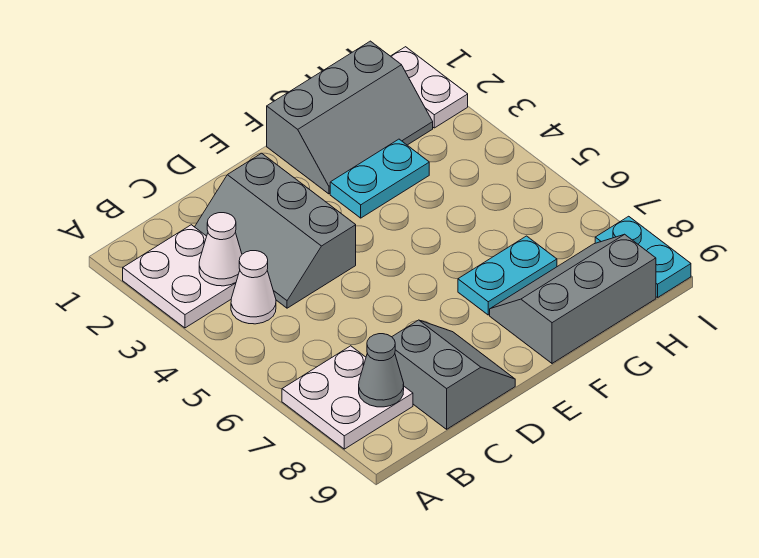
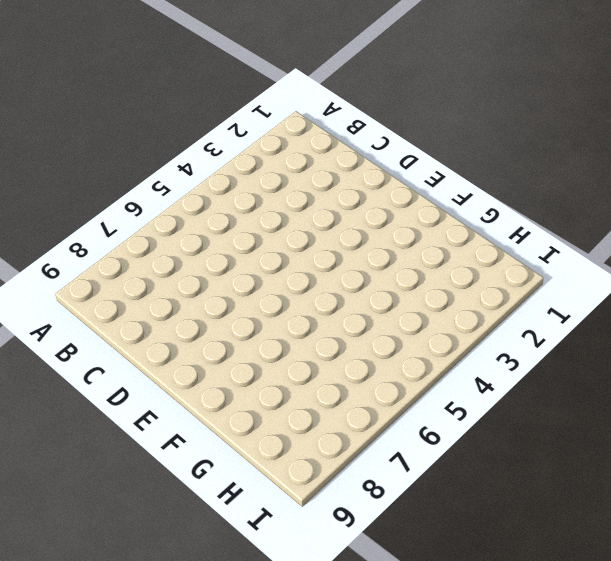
none -> white 2x2 plate [123,225,236,328]
none -> white 2x2 plate [282,346,413,449]
none -> white 1x1 cone [231,251,276,324]

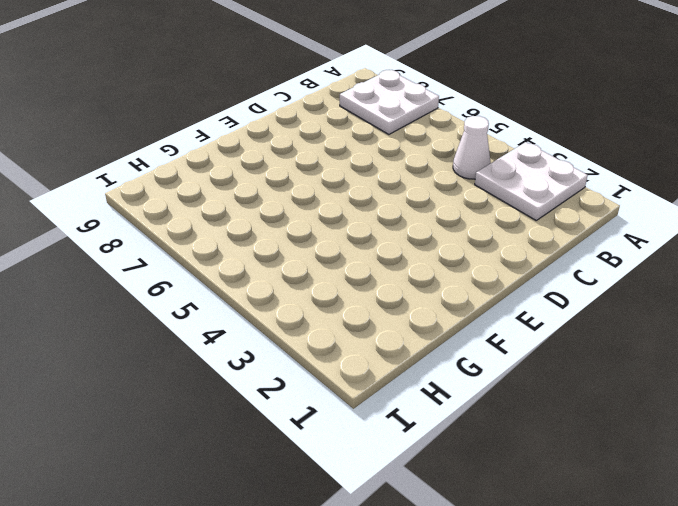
none -> grey 2x3 slope [195,153,356,308]
none -> grey 2x2 slope [392,320,515,429]
none -> grey 2x3 slope [267,41,433,194]

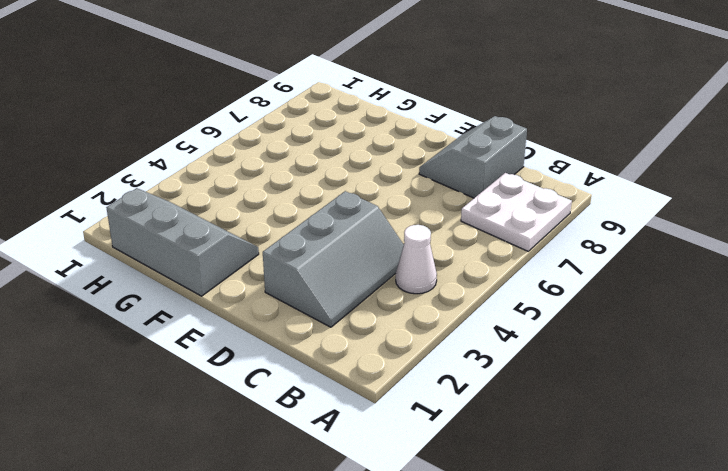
none -> white 2x2 plate [123,225,236,328]
none -> cyan 1x2 plate [330,139,429,218]
none -> cyan 1x2 plate [458,236,557,315]

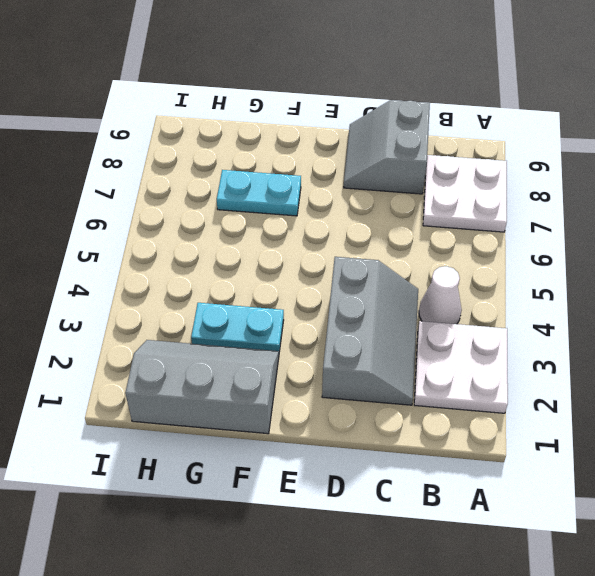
none -> grey 2x3 slope [490,234,656,363]
none -> white 1x2 plate [391,47,468,128]
none -> cyan 1x2 plate [595,216,691,297]

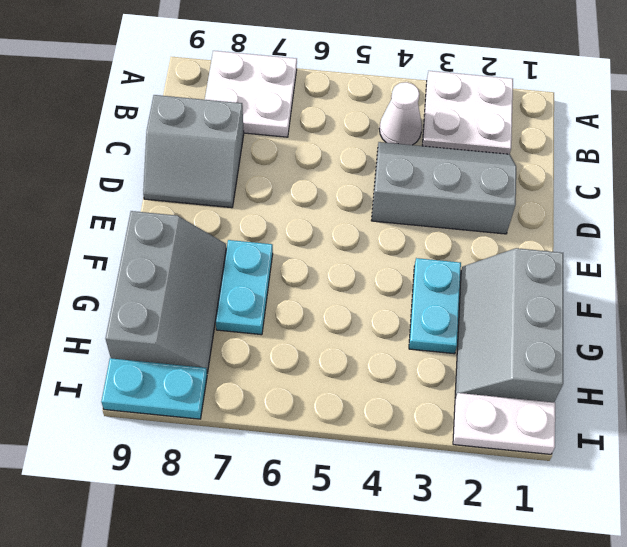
none -> white 1x1 cone [199,213,242,286]
none -> grey 1x1 cone [359,334,404,407]

